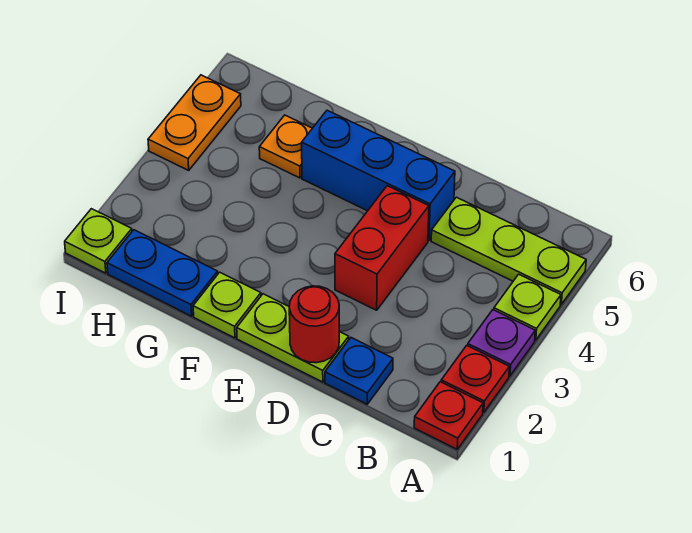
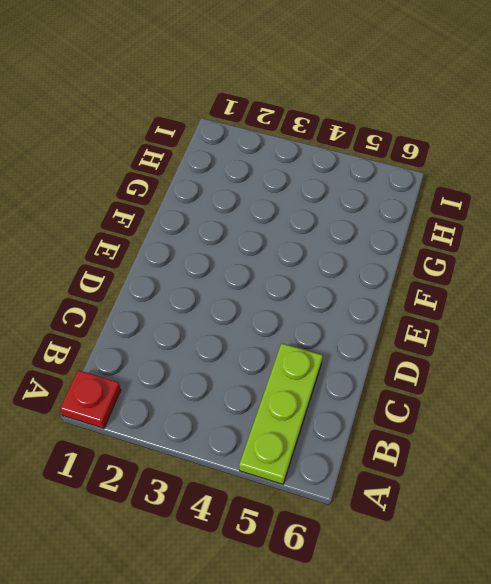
none -> red 1x1 plate [441,346,509,413]
none -> purple 1x1 plate [468,310,535,376]
none -> lime 1x1 plate [494,274,561,340]

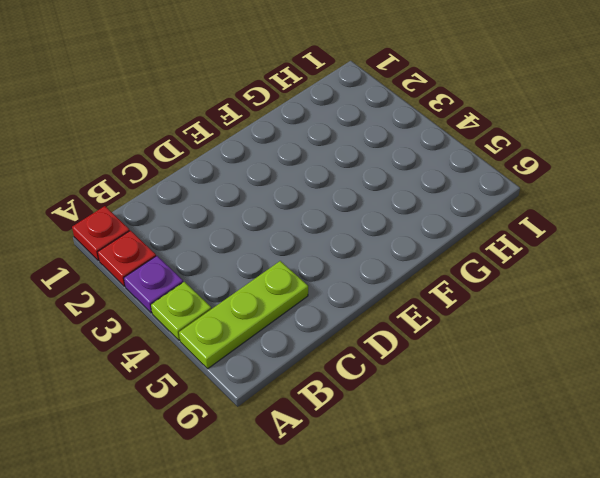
none -> blue 1x1 plate [325,338,393,404]
none -> lime 1x2 plate [237,294,349,382]
none -> red 1x2 brick [335,186,429,310]

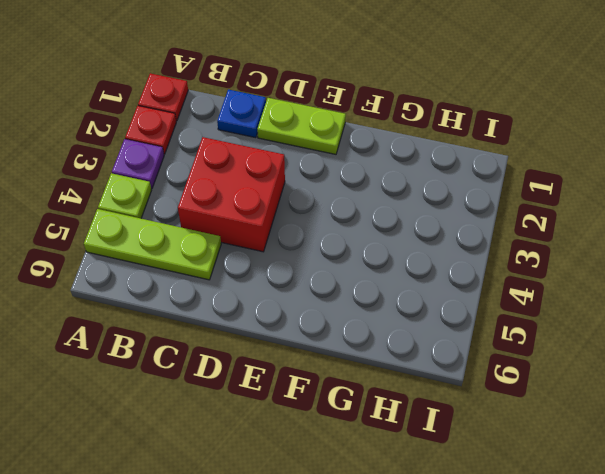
red 2x2 brick [178,137,285,252] -> red 1x2 brick [335,186,429,310]
none -> blue 1x3 brick [302,110,455,240]
none -> lime 1x1 plate [193,272,261,338]
none -> blue 1x2 plate [107,230,218,316]

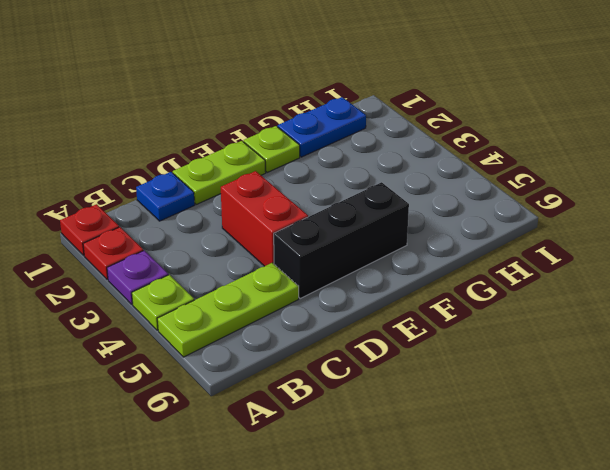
black 1x3 brick [274,182,409,298] -> blue 1x3 brick [302,110,455,240]
none -> orange 1x1 plate [259,115,312,178]
none -> lime 1x1 plate [65,209,132,273]
none -> orange 1x2 plate [148,75,241,170]

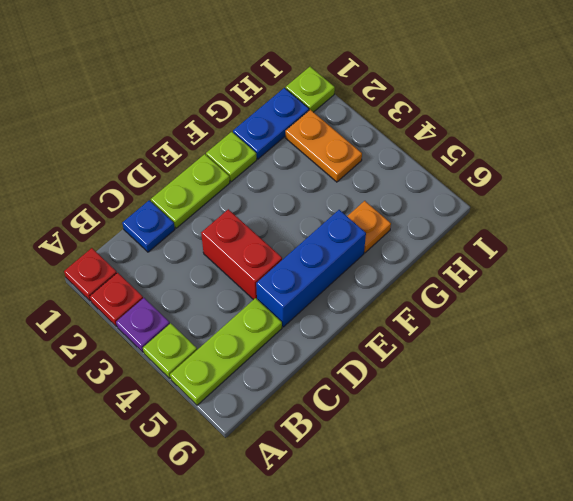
orange 1x2 plate [285,110,362,182] -> orange 1x2 plate moved to [148,75,241,170]
none -> red 1x1 round brick [289,286,339,363]

